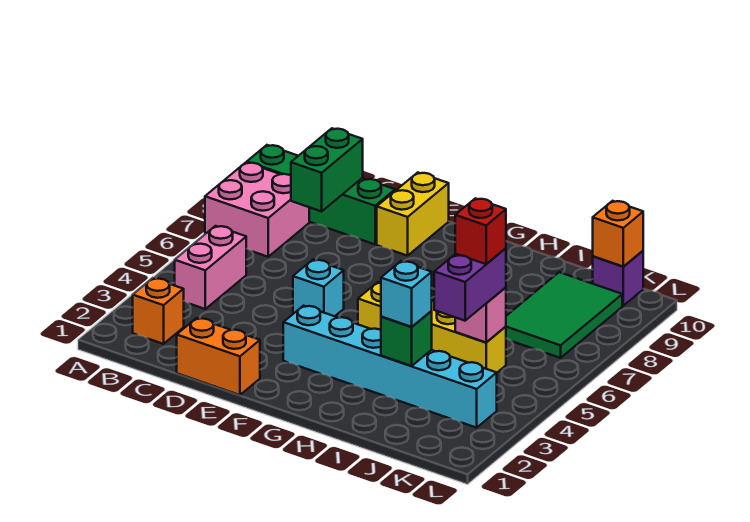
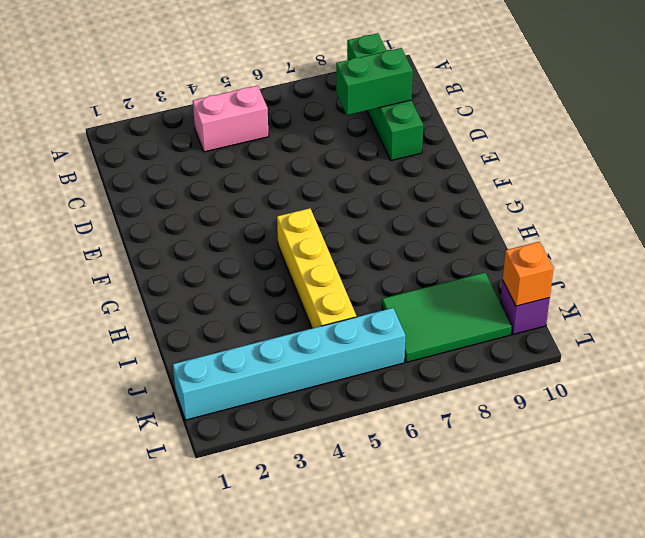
cyan 1x6 brick [173,308,405,420] -> cyan 1x6 brick turned to [283,306,497,428]
none -> pink 2x2 brick [205,162,309,257]
none -> orange 1x1 brick [133,278,184,344]
none -> orange 1x2 brick [177,318,260,395]

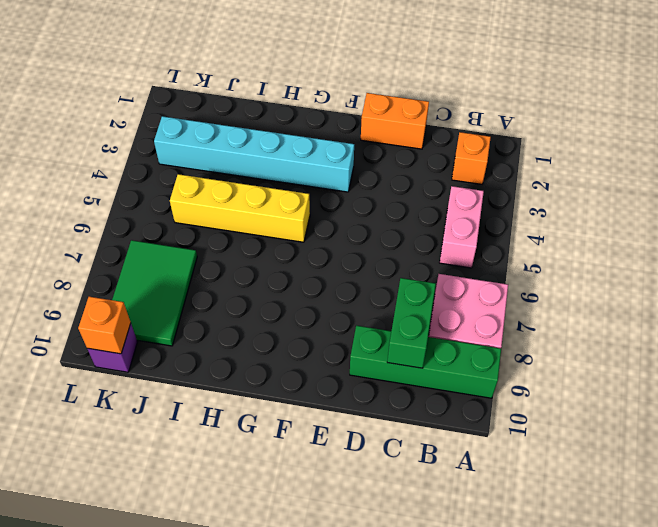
none -> cyan 1x1 brick [293,260,344,316]
none -> yellow 1x2 brick [377,173,449,256]
none -> green 1x1 brick [381,311,432,366]

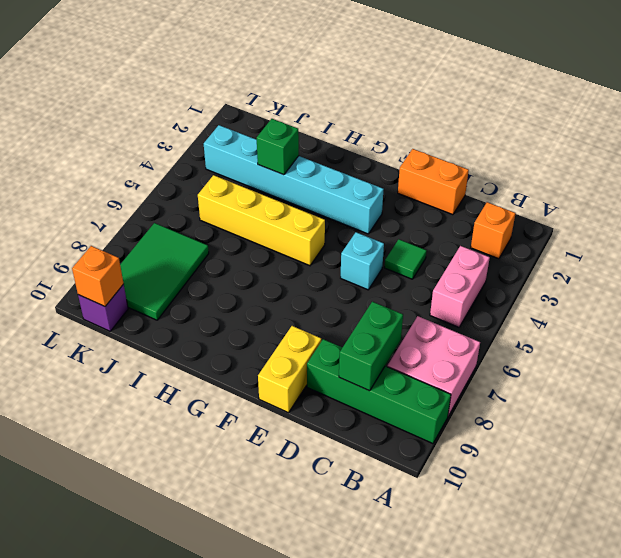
green 1x1 tile [384,239,427,279] -> none
none -> pink 1x1 brick [455,287,506,342]
none -> cyan 1x1 brick [381,261,432,327]
none -> purple 1x2 brick [434,248,506,321]

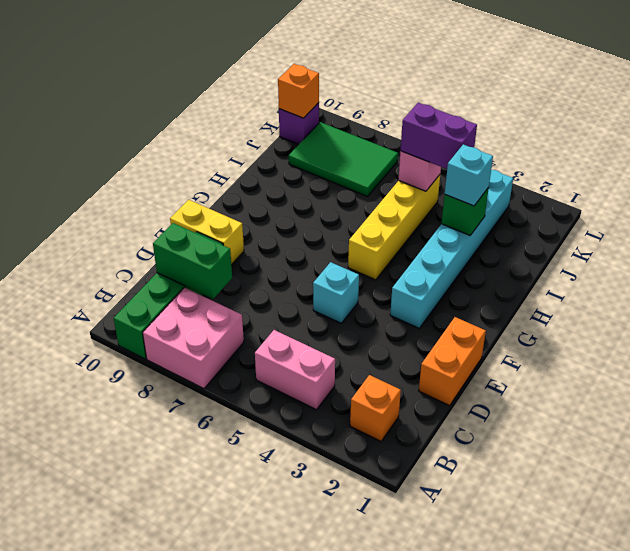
none -> red 1x1 brick [455,198,506,264]

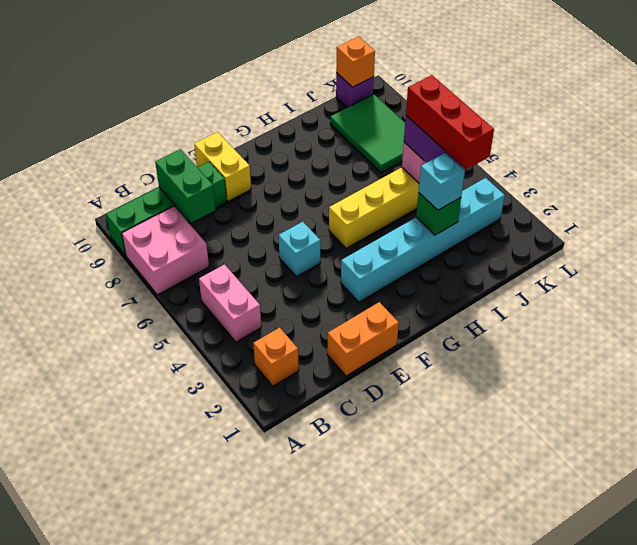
red 1x3 brick [406,75,494,170] -> red 1x1 brick [455,198,506,264]

